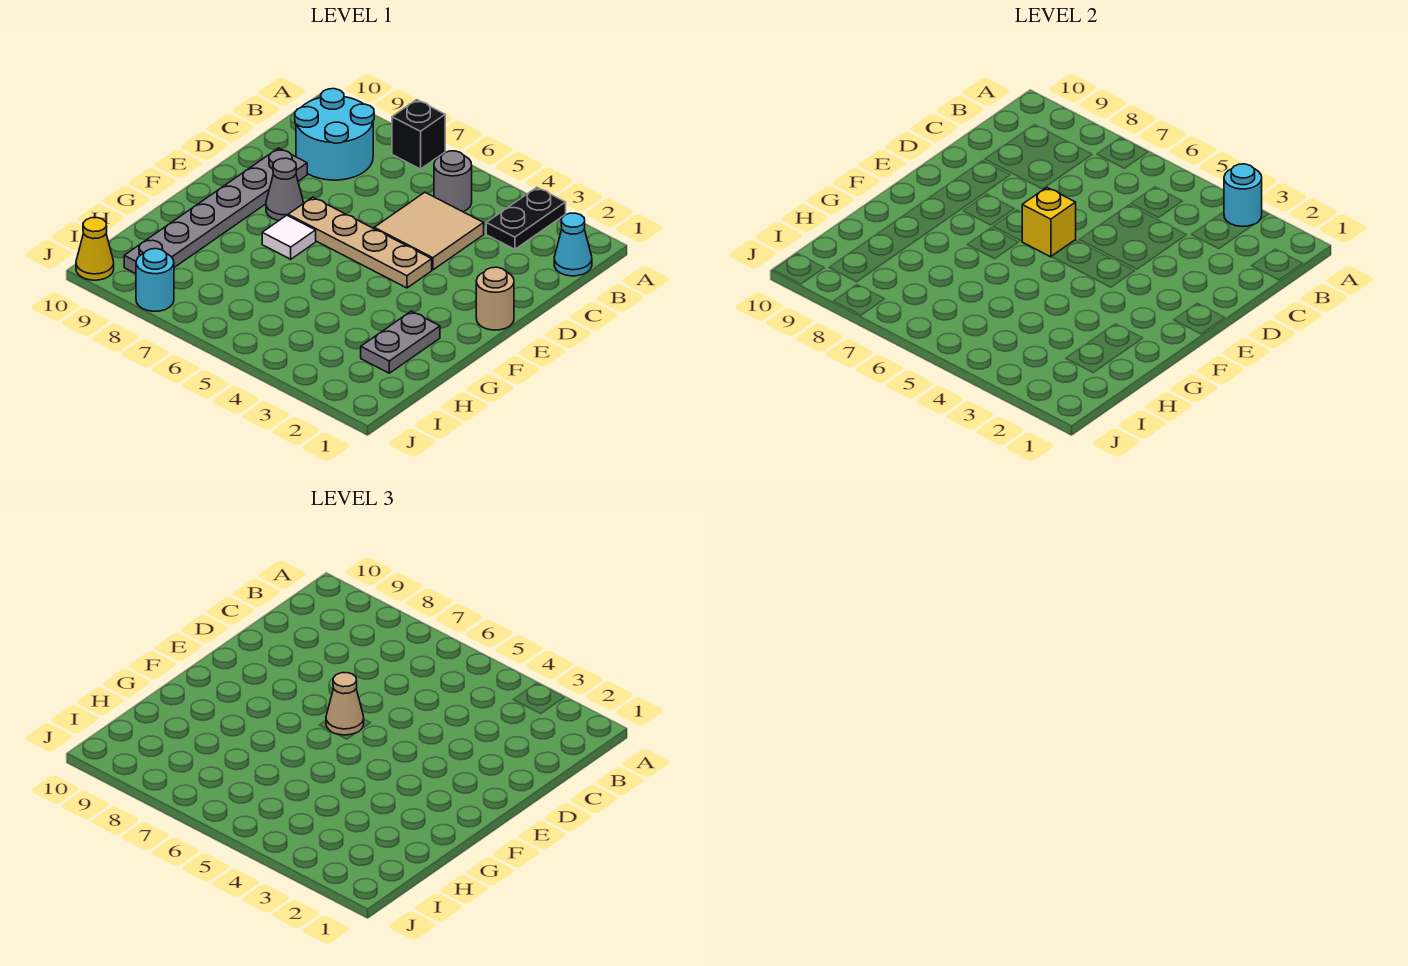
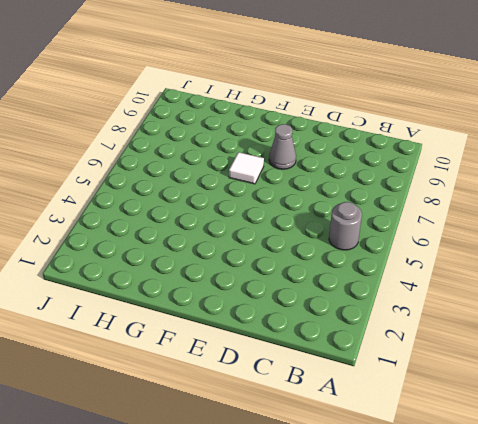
none -> black 1x2 plate [486,187,566,249]
none -> black 1x1 brick [392,100,445,169]
none -> cyan 1x1 cone [554,213,592,276]

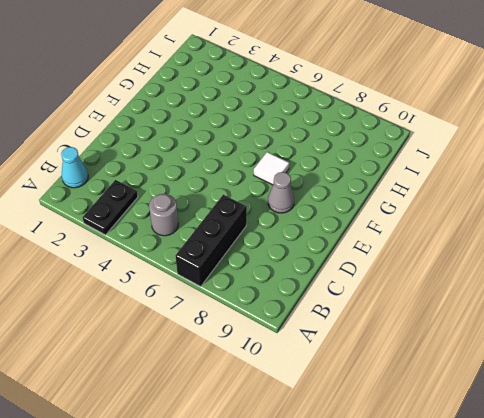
black 1x3 brick [176,195,247,287] -> black 1x1 brick [392,100,445,169]
none -> cyan 2x2 round brick [295,89,374,180]
none -> tan 2x2 tile [374,192,484,270]
none -> grey 1x6 plate [124,148,307,274]

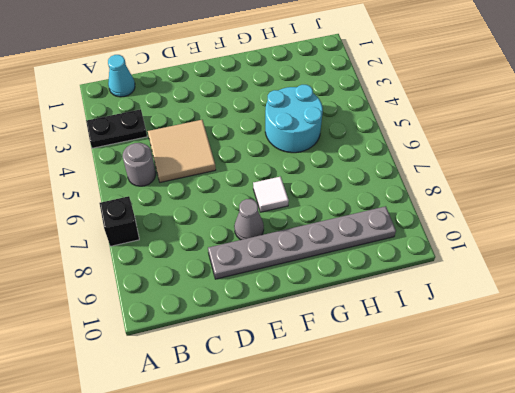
cyan 2x2 round brick [265,85,323,153] -> cyan 2x2 round brick moved to [295,89,374,180]
none -> tan 1x1 round brick [476,267,514,330]
none -> tan 1x4 plate [288,197,432,288]
none -> grey 1x2 plate [361,311,440,373]

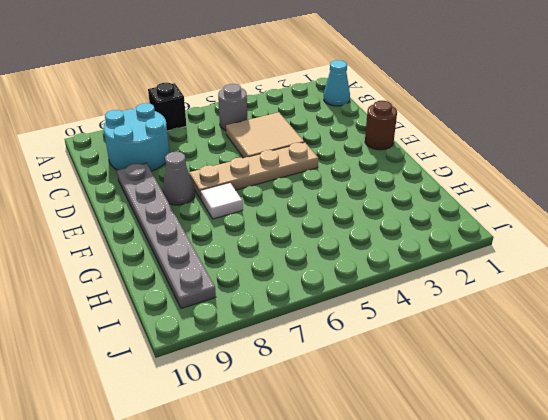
brown 1x1 round brick [365,101,397,150] -> tan 1x1 round brick [476,267,514,330]
none -> black 1x2 plate [486,187,566,249]
none -> grey 1x2 plate [361,311,440,373]
none -> cyan 1x1 round brick [136,249,174,311]

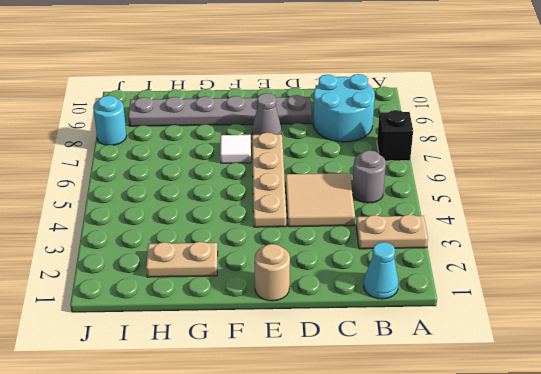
tan 1x2 plate [356,215,428,249] -> black 1x2 plate [486,187,566,249]
tan 1x2 plate [146,242,218,277] -> grey 1x2 plate [361,311,440,373]
none -> yellow 1x1 cone [76,218,114,280]
none -> cyan 1x1 round brick [1224,164,1262,226]
none -> yellow 1x1 brick [1022,188,1076,257]

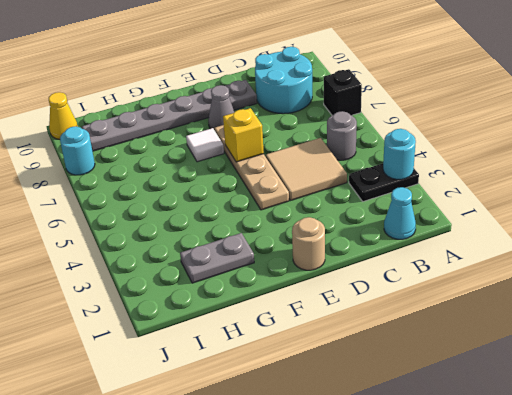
none -> tan 1x1 cone [326,673,364,735]

